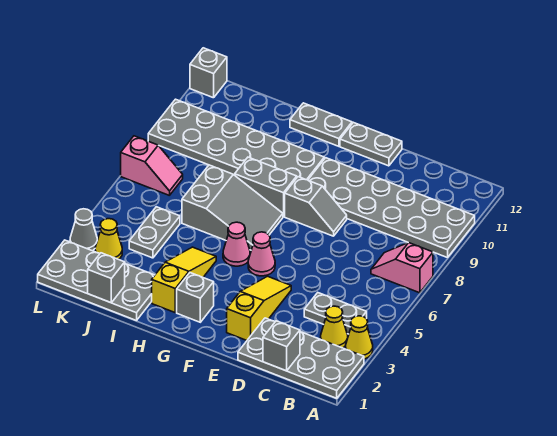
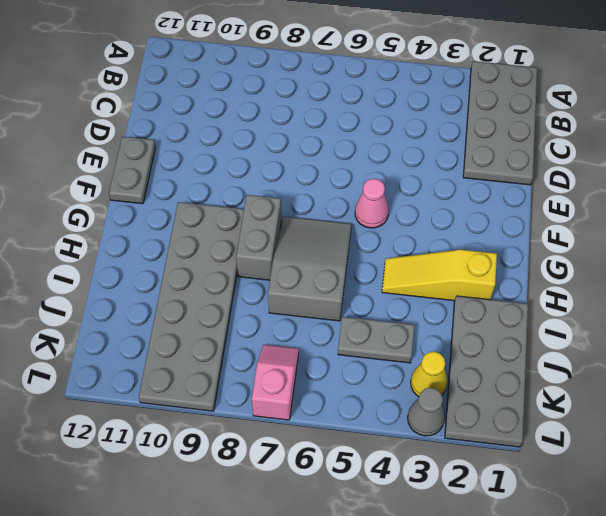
none -> yellow 1x1 cone [346,316,373,359]
none -> pink 1x2 slope [371,243,433,293]
none -> grey 2x6 plate [308,158,475,258]

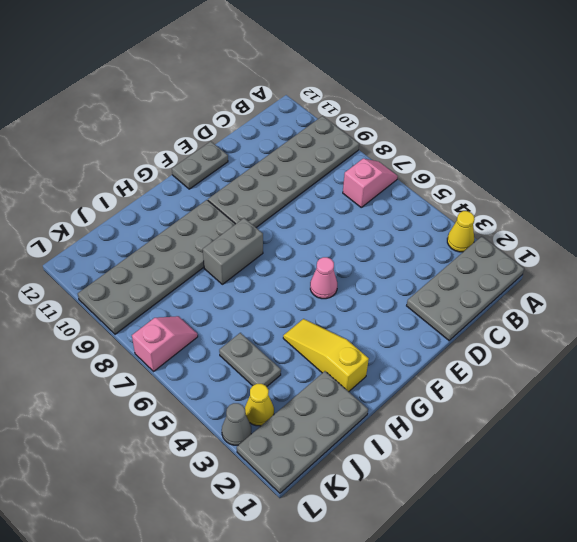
pink 1x2 slope [343,159,398,207] -> pink 1x2 slope turned to [371,243,433,293]
none -> yellow 1x1 cone [321,306,348,348]
none -> grey 1x2 plate [304,293,367,334]
none -> yellow 1x3 slope [227,276,291,340]

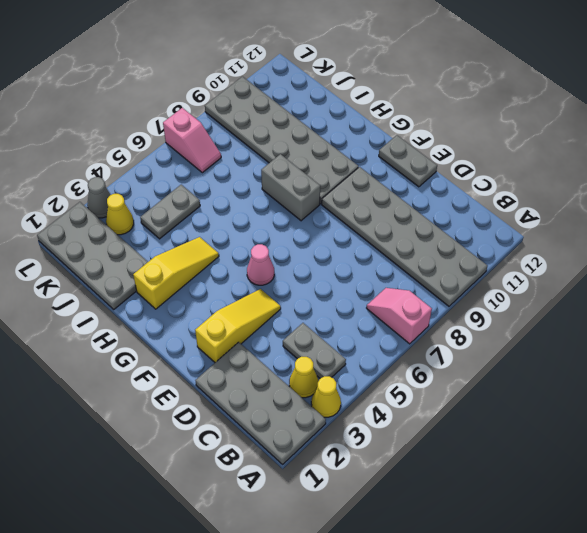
none -> grey 1x2 slope [285,177,347,236]
none -> grey 1x1 brick [177,273,214,322]
none -> pink 1x1 cone [223,222,250,266]

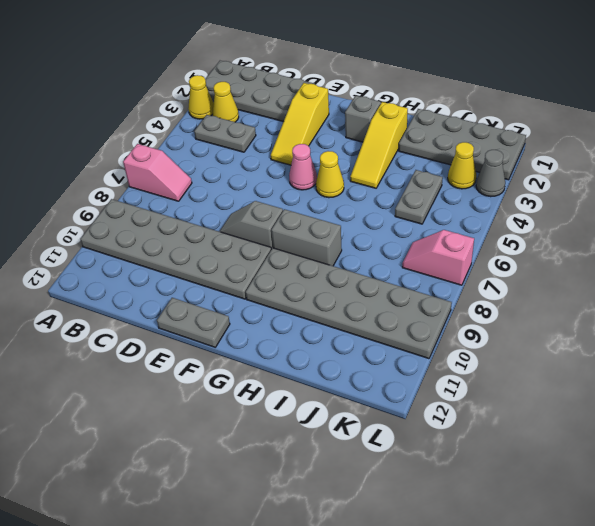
yellow 1x1 cone [316,151,344,198] -> pink 1x1 cone [223,222,250,266]
none -> grey 2x3 slope [182,165,283,250]
none -> grey 1x2 plate [290,103,352,146]
none -> grey 1x1 brick [190,48,227,98]

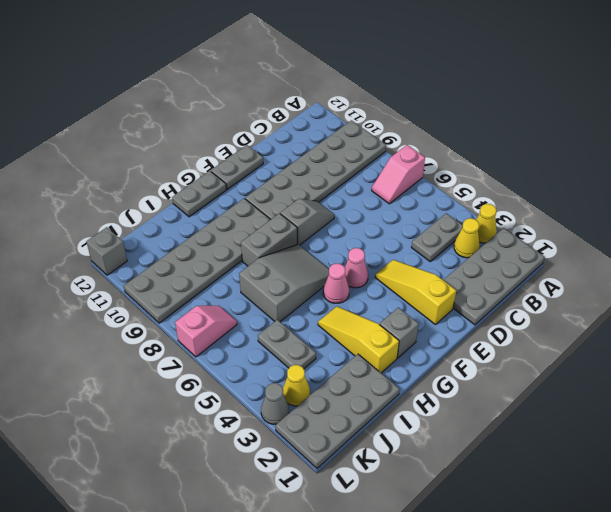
none -> grey 1x1 brick [263,321,300,371]
none -> grey 1x1 brick [88,253,125,303]

